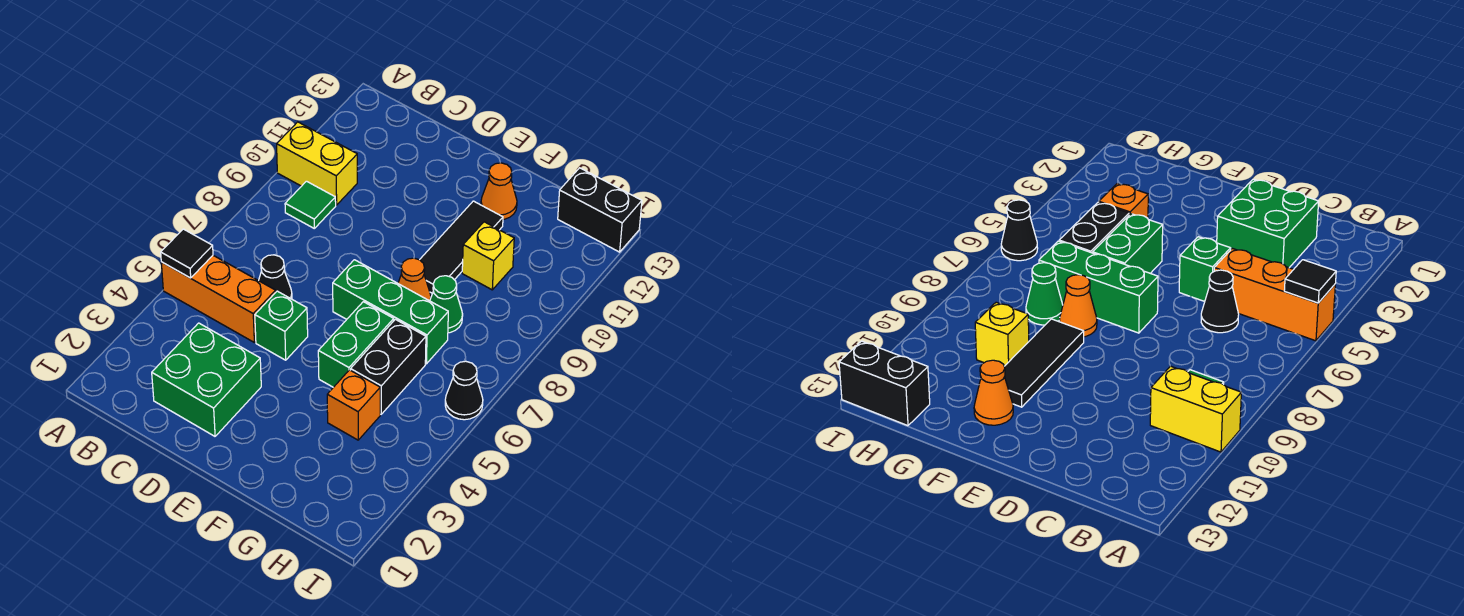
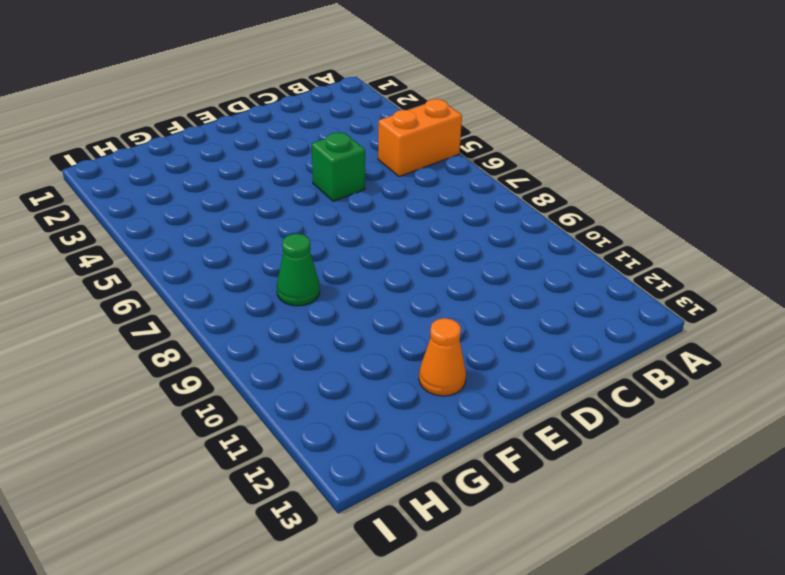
orange 1x2 brick [378,99,462,177] -> orange 1x3 brick [161,256,276,342]
none -> yellow 1x2 brick [277,122,357,205]
none -> green 1x1 tile [285,181,336,228]
none -> green 2x2 brick [152,323,261,436]

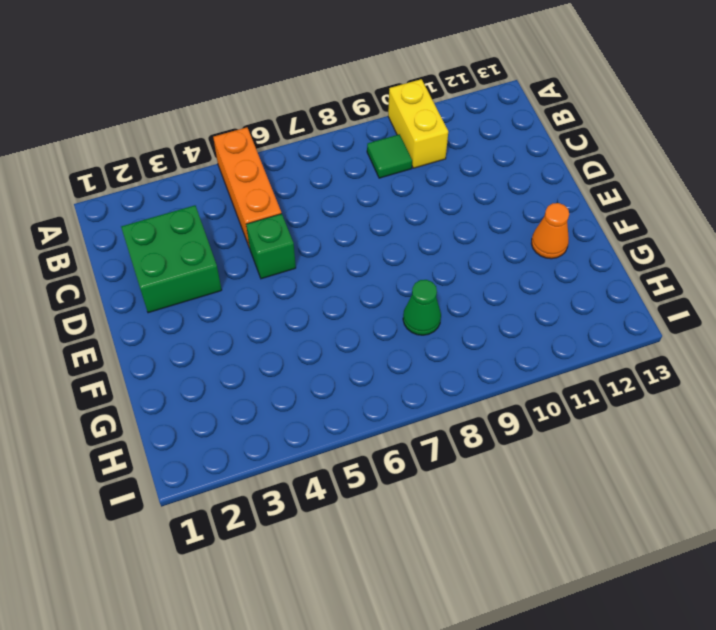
none -> black 1x1 cone [259,255,292,299]
none -> green 1x3 brick [333,260,448,364]
none -> green 1x2 brick [318,302,394,387]

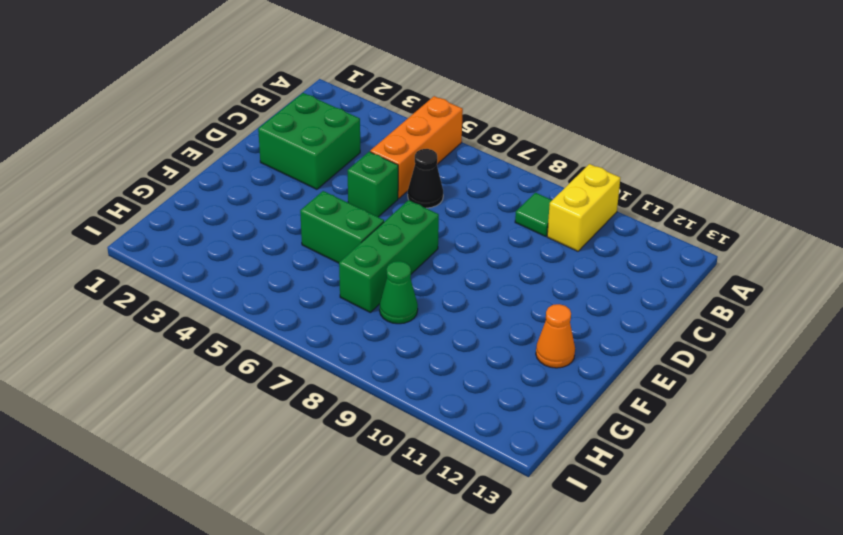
none -> orange 1x1 cone [398,258,431,301]
none -> black 1x3 tile [420,201,503,293]
none -> orange 1x1 brick [327,370,380,440]

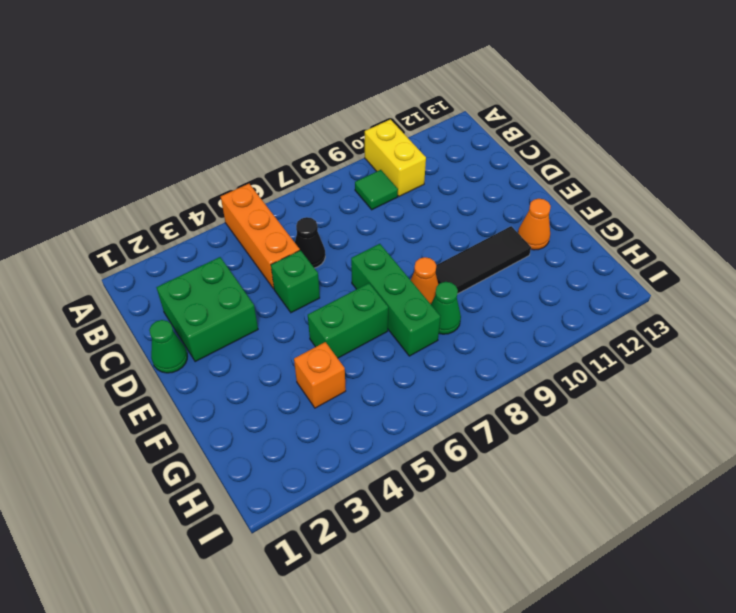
green 1x1 cone [149,320,187,373] -> none
none -> black 1x2 brick [351,319,426,414]
none -> yellow 1x1 brick [462,222,514,290]
none -> black 1x2 brick [558,168,642,252]

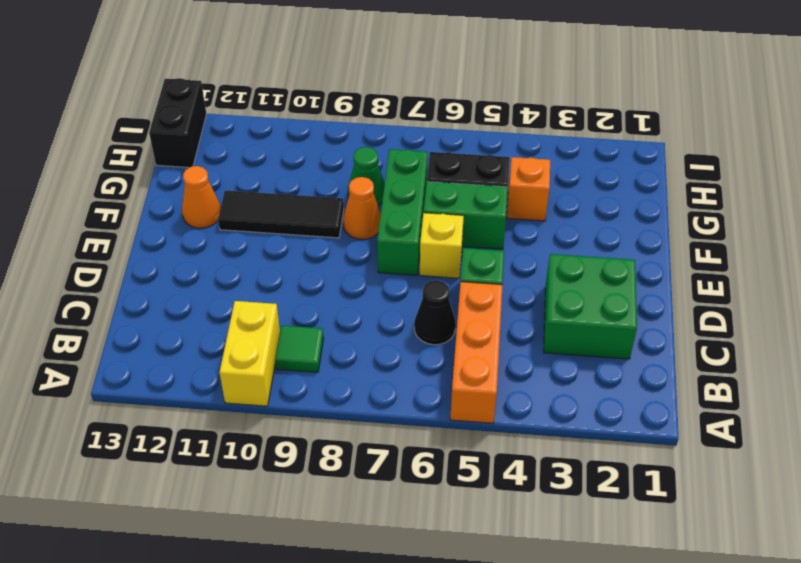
yellow 1x1 brick [420,213,464,278] -> yellow 1x1 brick moved to [462,222,514,290]
none -> black 1x1 cone [445,361,483,420]
none -> black 1x1 tile [161,229,213,278]

